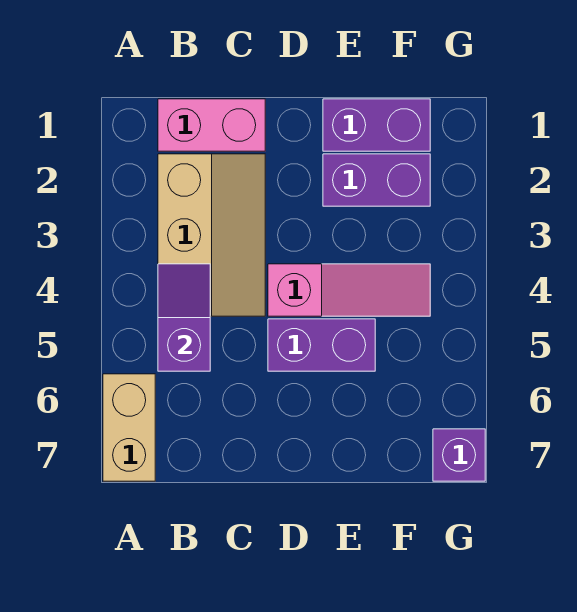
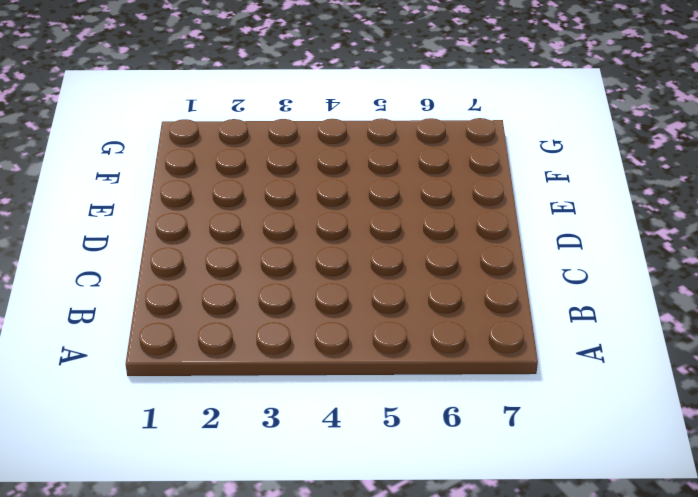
none -> tan 1x2 brick [103,374,155,481]
none -> pink 1x2 brick [158,99,265,151]

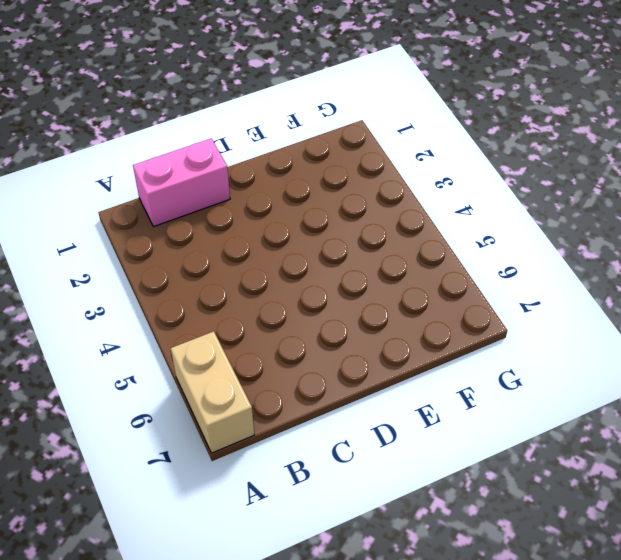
none -> tan 2x3 slope [158,154,265,316]
none -> pink 1x3 slope [268,264,430,316]

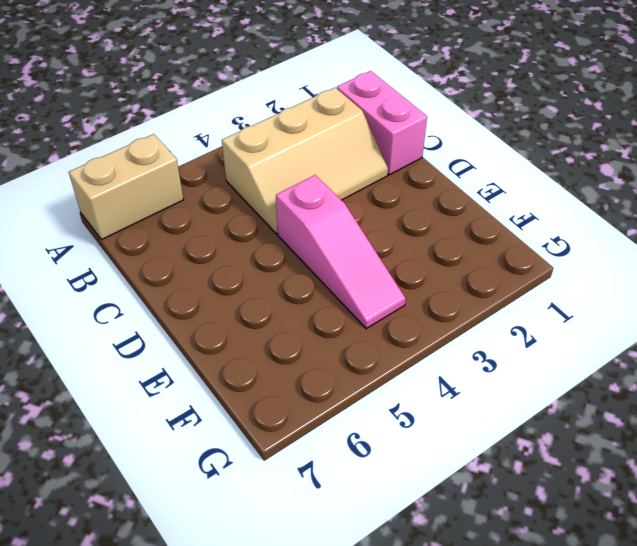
none -> purple 1x2 brick [268,319,375,371]
none -> purple 1x2 brick [323,99,430,151]

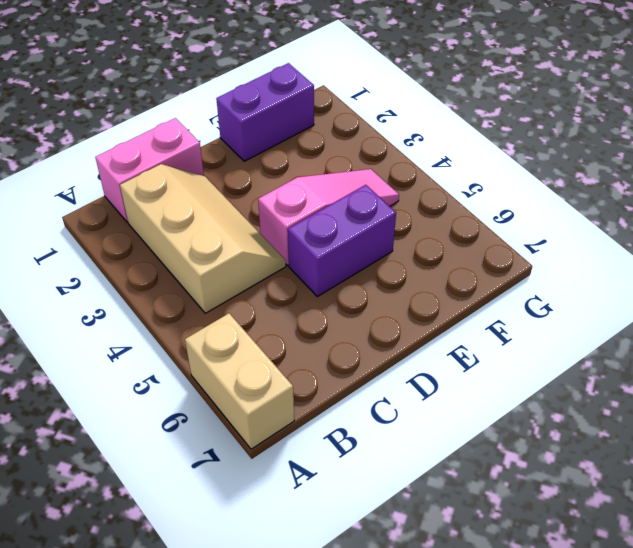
none -> purple 1x2 brick [323,154,430,206]
none -> purple 1x1 brick [433,429,485,481]

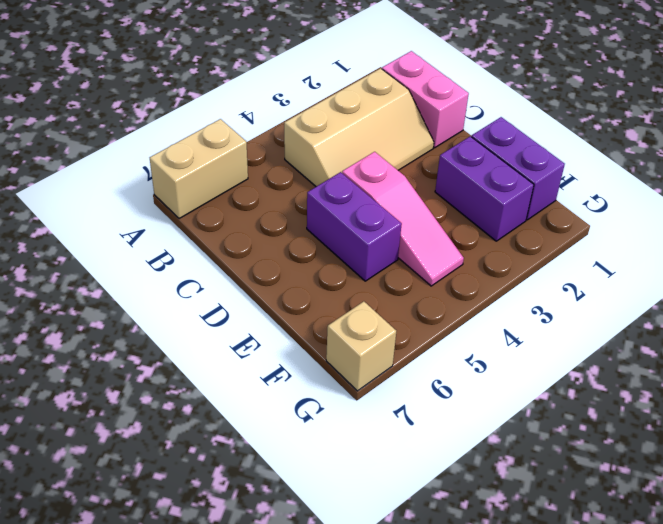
tan 1x1 brick [326,301,396,391] -> purple 1x1 brick [433,429,485,481]
none -> purple 1x2 slope [158,264,210,371]

